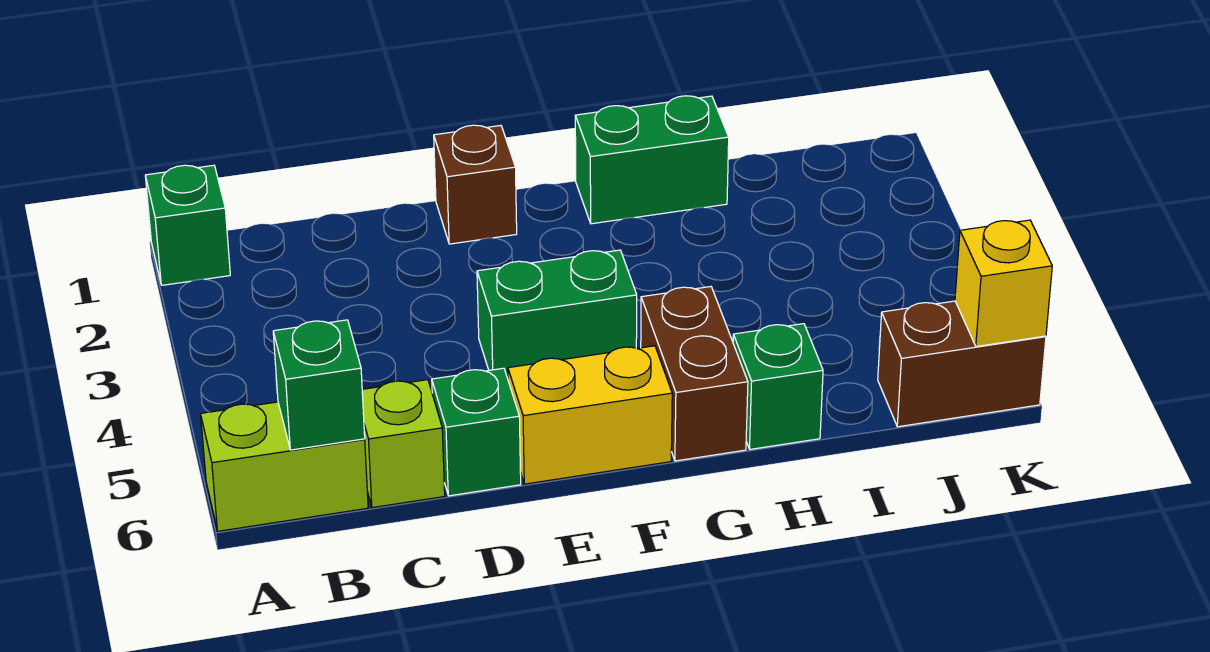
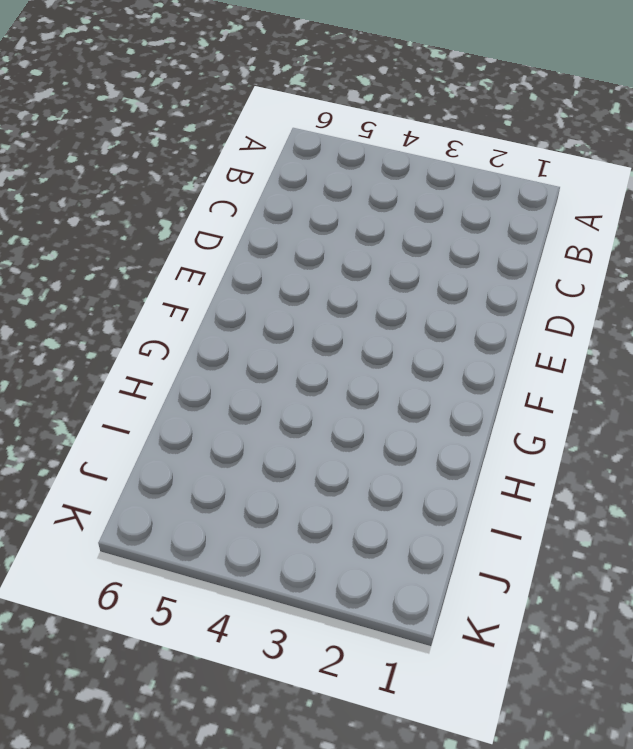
none -> green 1x1 brick [145,165,230,285]
none -> lime 1x2 brick [201,402,368,531]
none -> lime 1x1 brick [362,380,445,508]

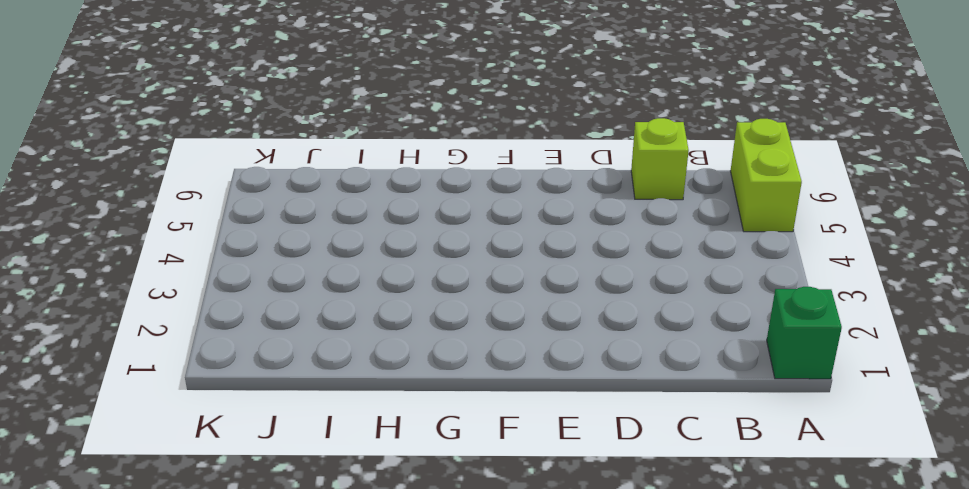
lime 1x2 brick [730,119,802,232] -> lime 1x2 brick turned to [201,402,368,531]
none -> green 1x1 brick [432,368,521,496]
none -> brown 1x1 brick [434,125,517,244]
none -> green 1x2 brick [477,250,637,379]

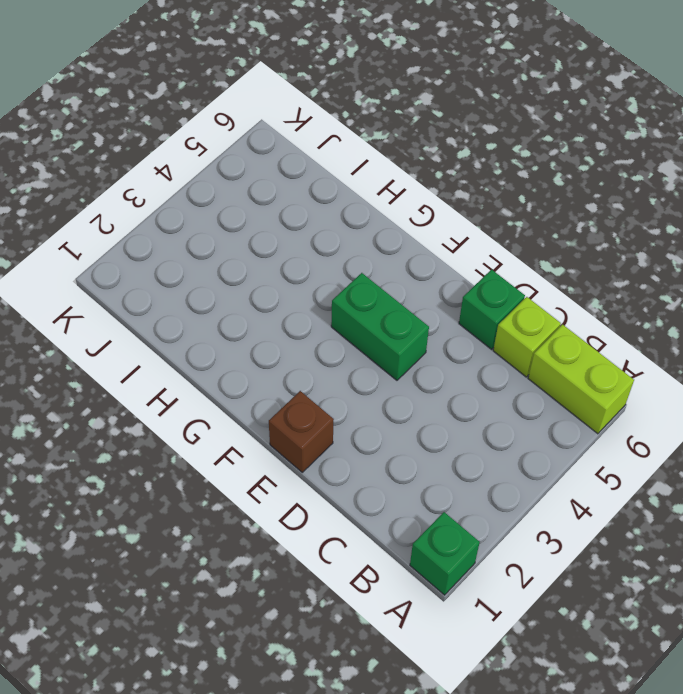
none -> yellow 1x2 brick [508,346,672,484]
none -> green 1x2 brick [575,96,729,224]
none -> brown 1x2 brick [641,287,748,461]

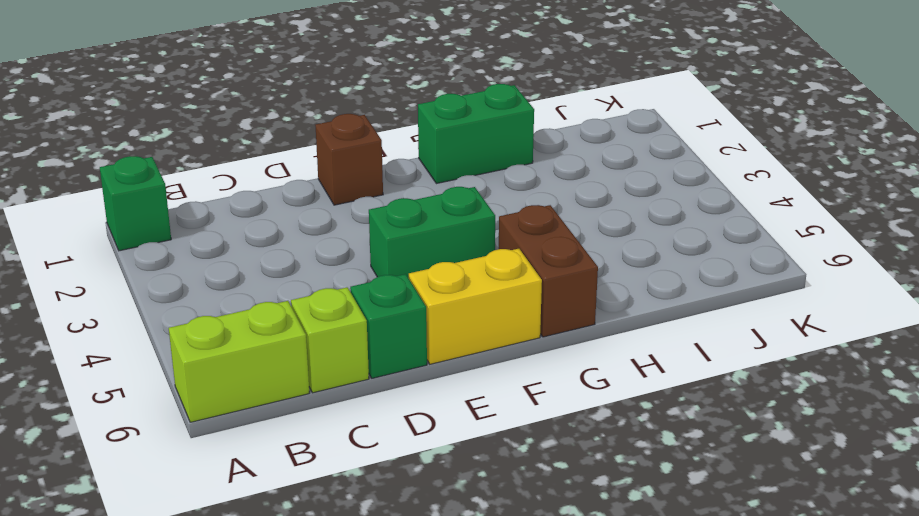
none -> green 1x1 brick [733,324,823,449]
none -> brown 1x2 brick [878,301,1046,427]
none -> green 1x1 brick [273,320,365,450]

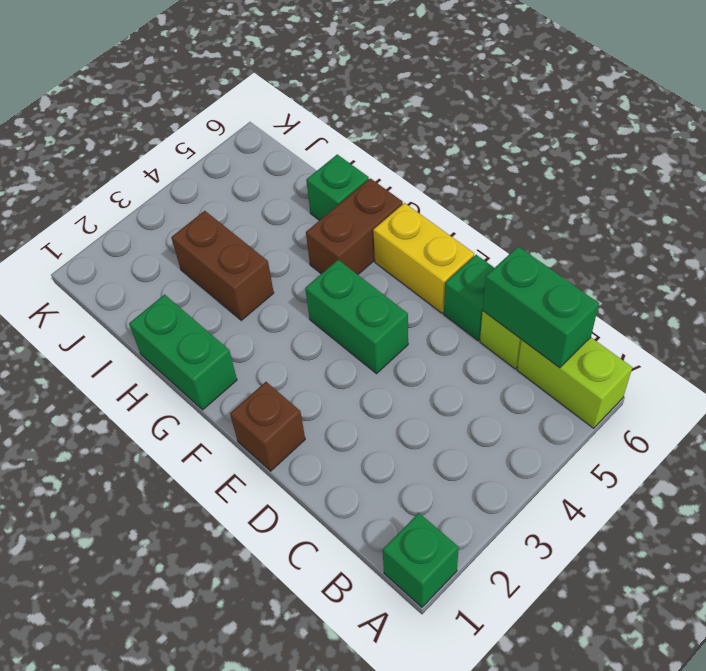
green 1x2 brick [483,246,599,368] -> green 1x1 brick [273,320,365,450]
brown 1x2 brick [171,211,274,320] -> brown 1x2 brick moved to [878,301,1046,427]
none -> yellow 1x1 brick [955,220,1052,347]

